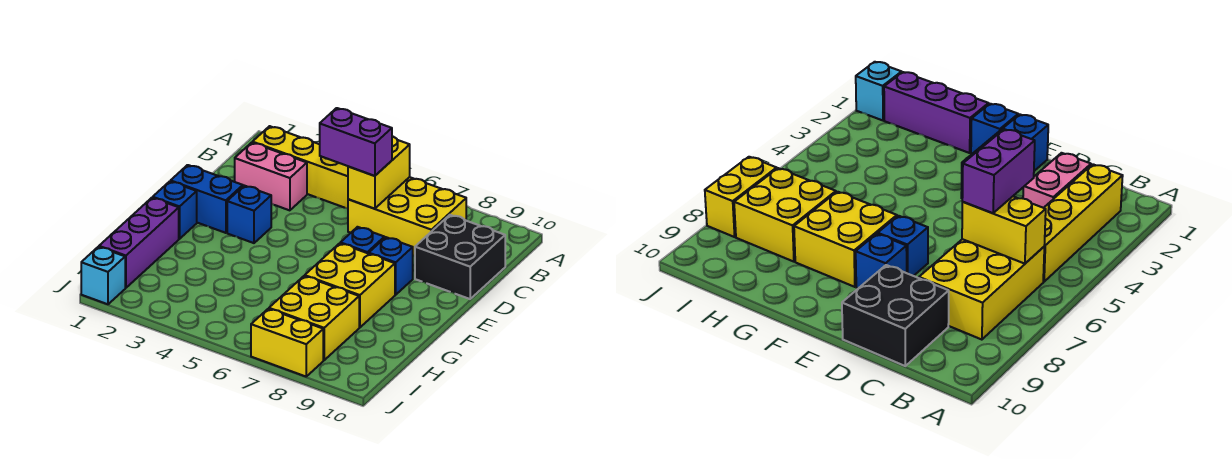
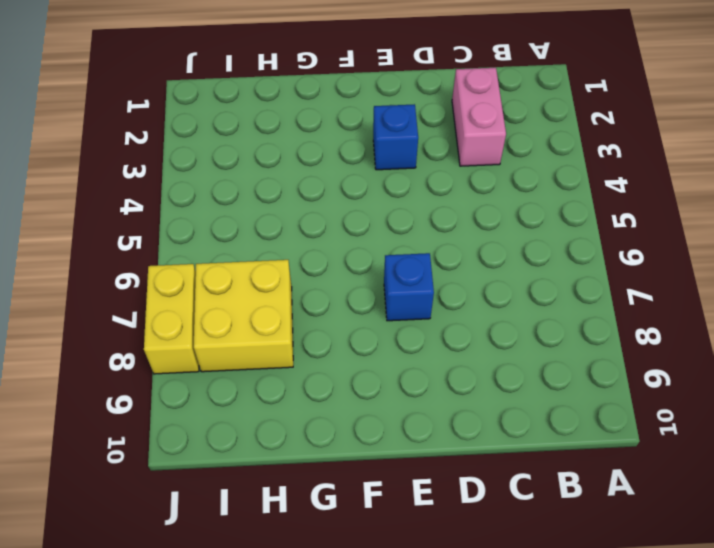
none -> yellow 1x4 brick [253,126,348,209]
none -> yellow 2x3 brick [348,177,466,256]
none -> black 2x2 brick [415,215,505,299]

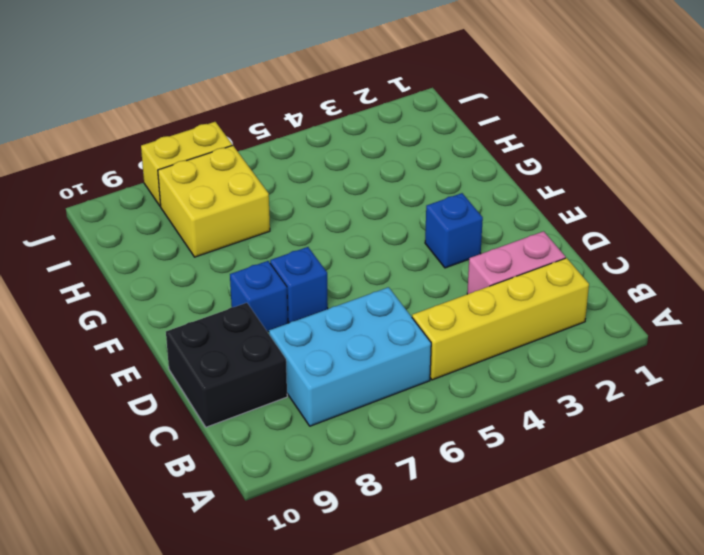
cyan 2x3 brick [269,287,431,426] -> yellow 2x3 brick [348,177,466,256]
none -> blue 1x2 brick [171,165,243,233]
none -> blue 1x1 brick [153,181,197,239]
none -> yellow 2x2 brick [305,243,395,328]

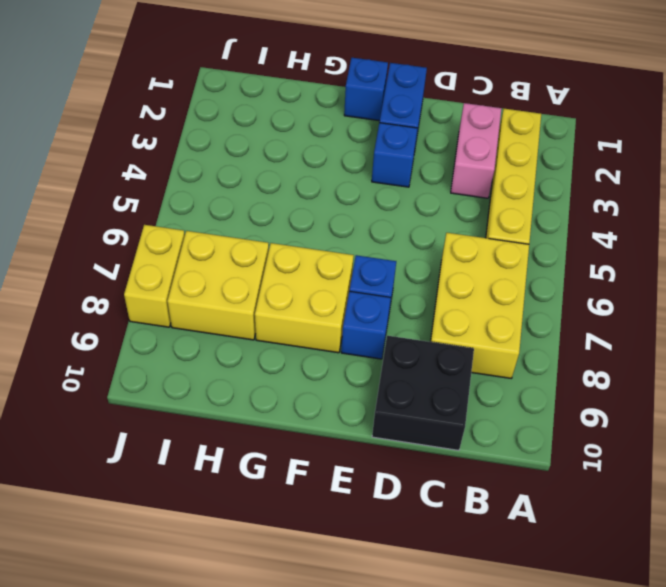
none -> purple 1x3 brick [99,198,179,288]
none -> cyan 1x1 brick [81,247,125,304]
none -> yellow 1x2 brick [348,136,410,209]

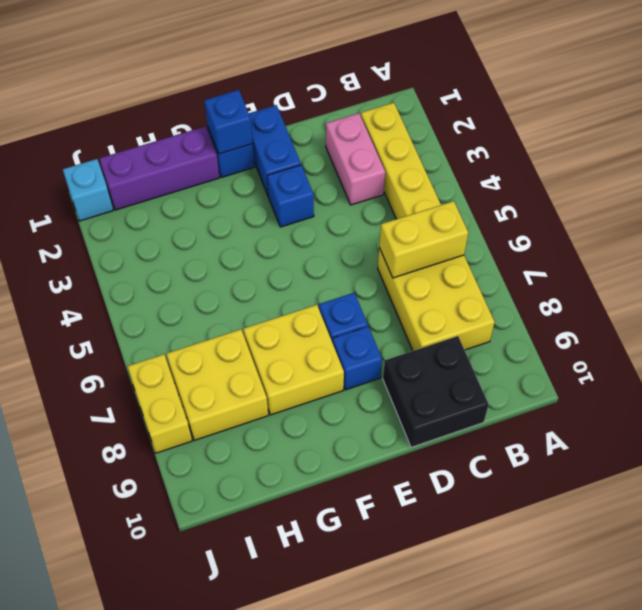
blue 1x1 brick [204,90,253,154] -> none
none -> purple 1x2 brick [320,108,392,176]

